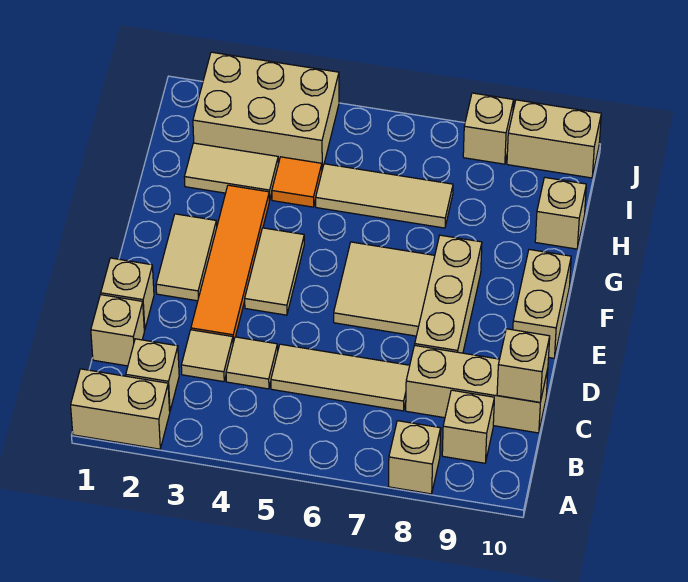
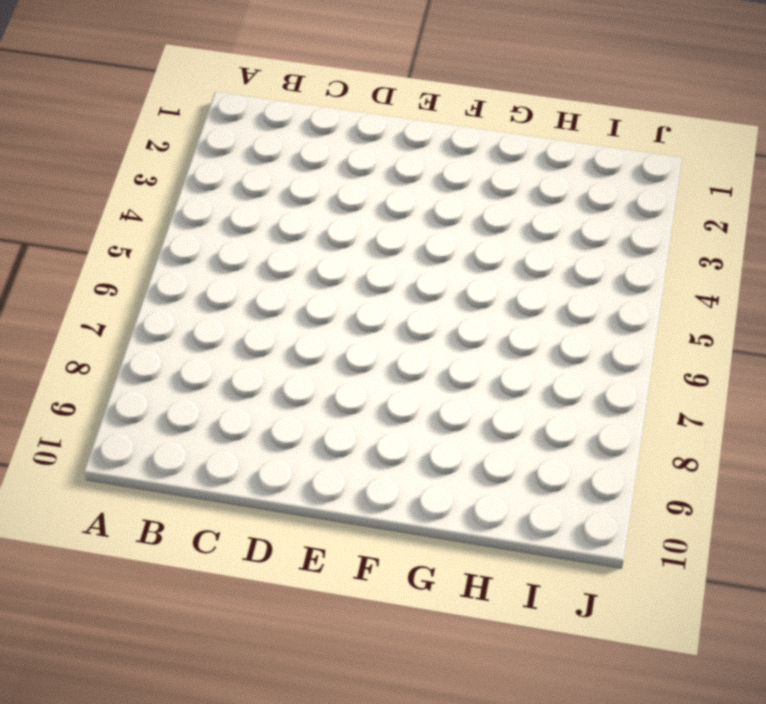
none -> tan 1x2 brick [71,369,170,449]
none -> tan 1x1 brick [389,421,441,494]
none -> tan 1x1 brick [126,339,179,411]

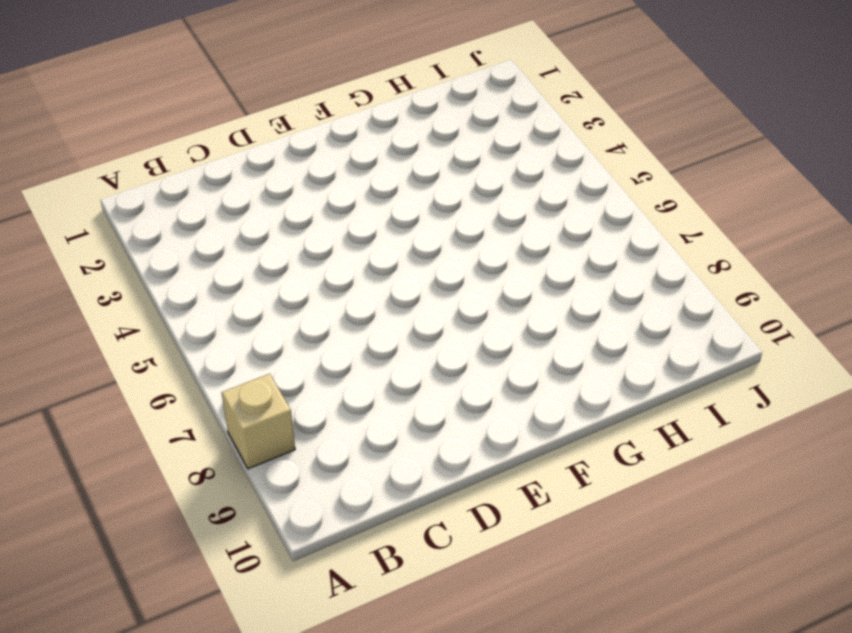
none -> tan 1x2 brick [71,369,170,449]
none -> tan 1x1 brick [126,339,179,411]
none -> tan 1x1 brick [442,390,494,463]

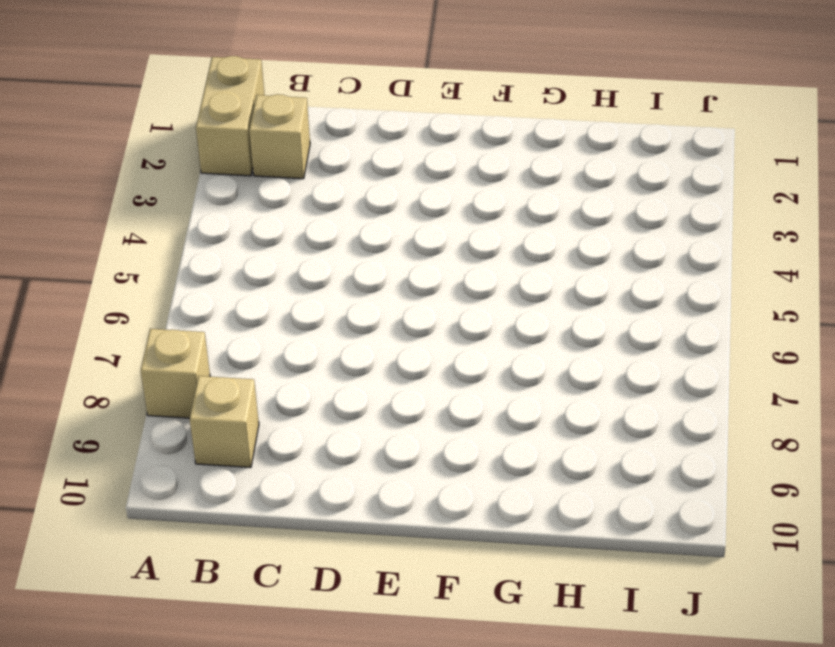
none -> tan 1x1 brick [91,295,144,366]
none -> tan 1x1 tile [181,330,233,382]
none -> tan 1x1 tile [226,337,278,389]

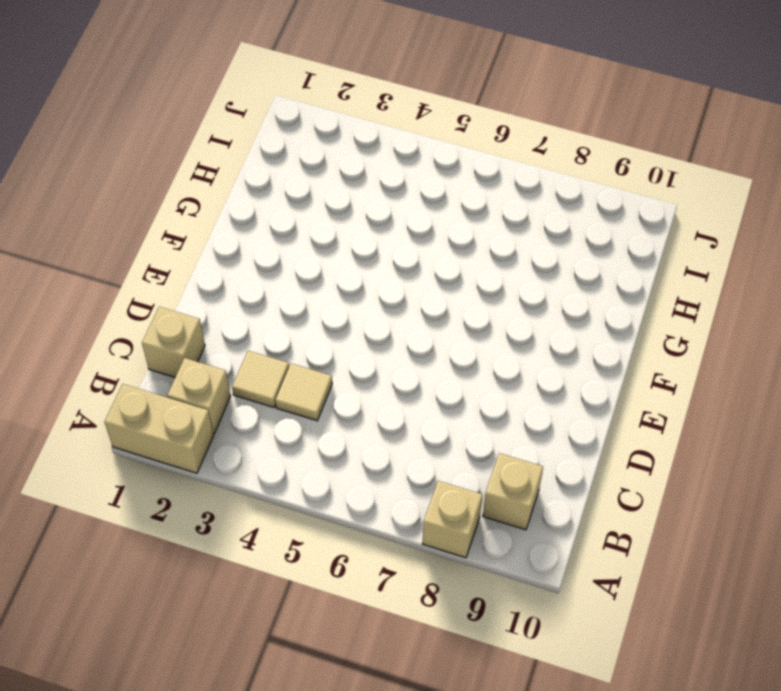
none -> tan 1x3 tile [271,344,410,411]
none -> tan 1x3 brick [406,345,548,433]
none -> tan 1x1 brick [101,258,154,330]

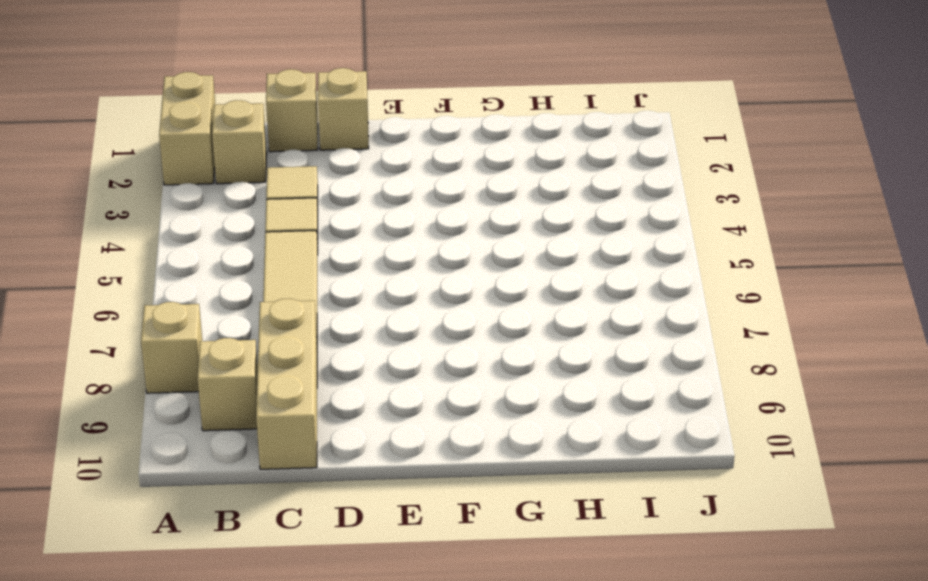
none -> orange 1x4 tile [191,185,269,343]
none -> tan 1x3 brick [415,235,482,353]
none -> tan 1x2 tile [156,214,217,301]

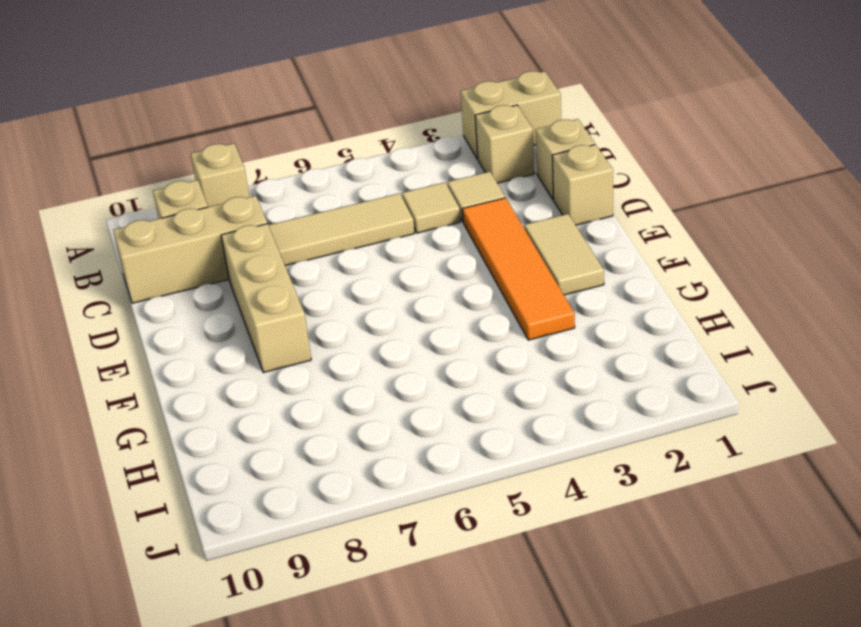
none -> tan 1x2 tile [245,228,304,315]
none -> tan 2x2 tile [334,242,435,336]
none -> tan 1x2 brick [513,249,571,358]

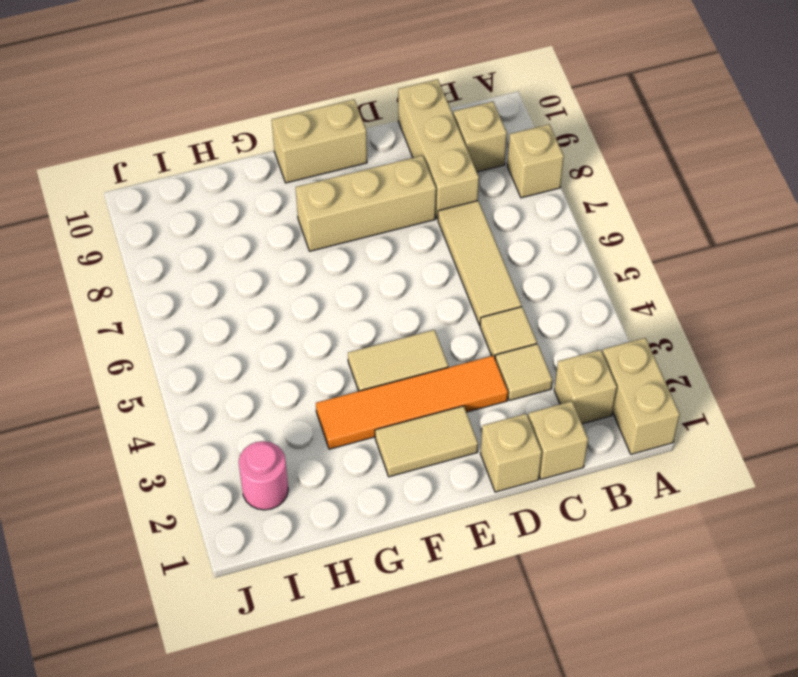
pink 1x1 round brick [239,441,288,510] -> tan 2x3 brick [193,52,339,169]
none -> tan 2x2 tile [334,242,435,336]
none -> tan 1x2 tile [184,143,278,200]
none -> orange 1x1 tile [272,157,322,207]

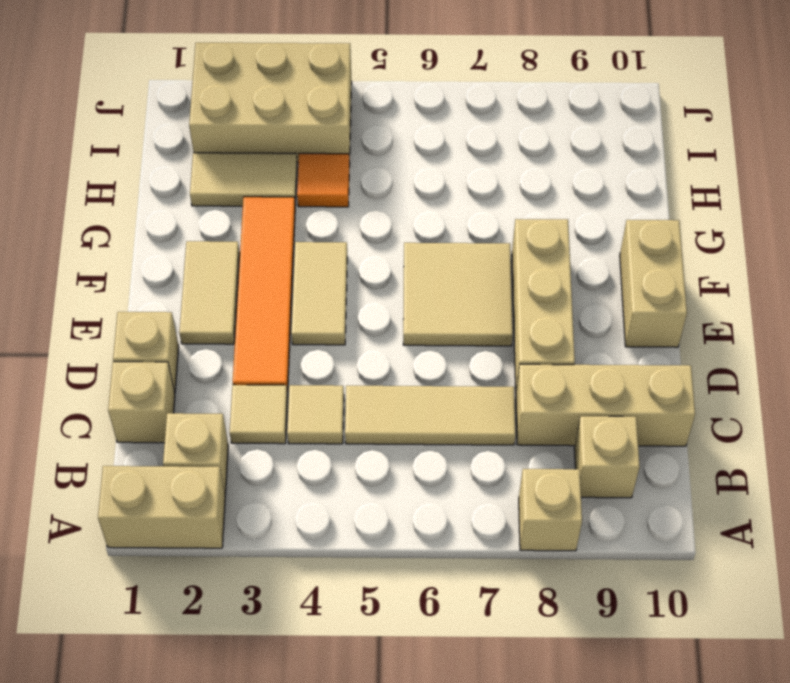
none -> tan 1x3 tile [316,164,453,228]
none -> tan 1x1 brick [535,178,586,249]
none -> tan 1x1 brick [463,93,514,164]

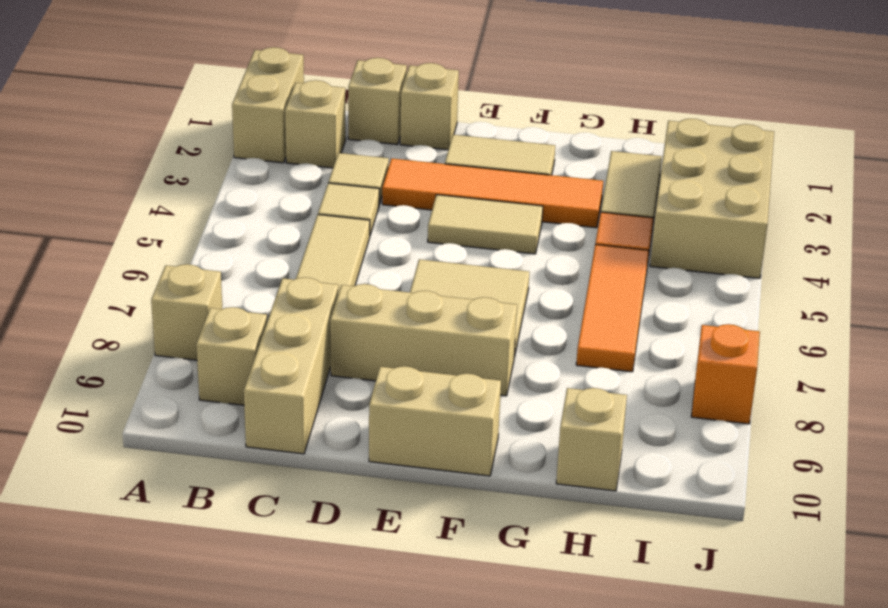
orange 1x3 tile [576,244,649,372] -> tan 1x3 tile [316,164,453,228]
orange 1x1 brick [691,324,760,424] -> tan 1x1 brick [463,93,514,164]
none -> tan 1x2 brick [507,100,601,178]
none -> tan 1x1 brick [497,329,550,402]

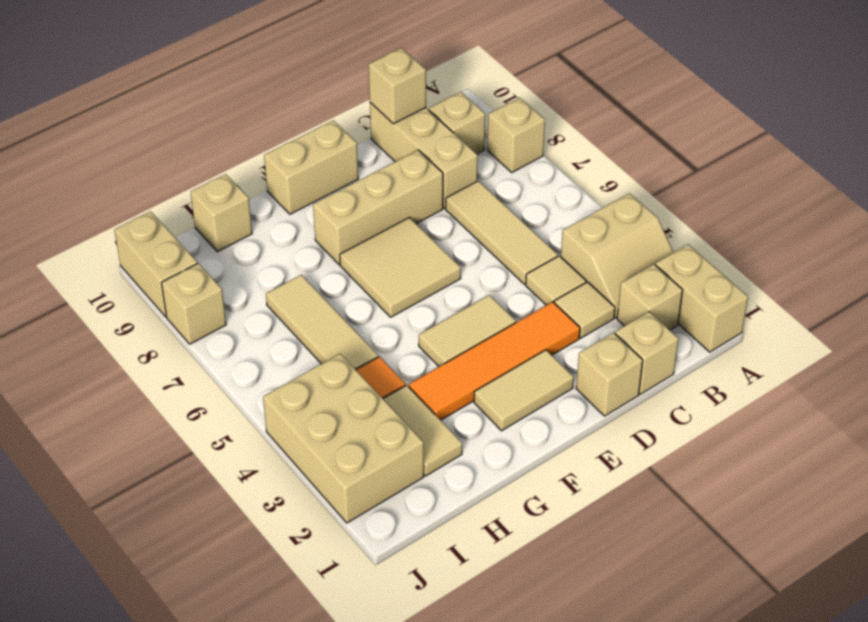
tan 2x2 slope [561,193,673,318] -> none

